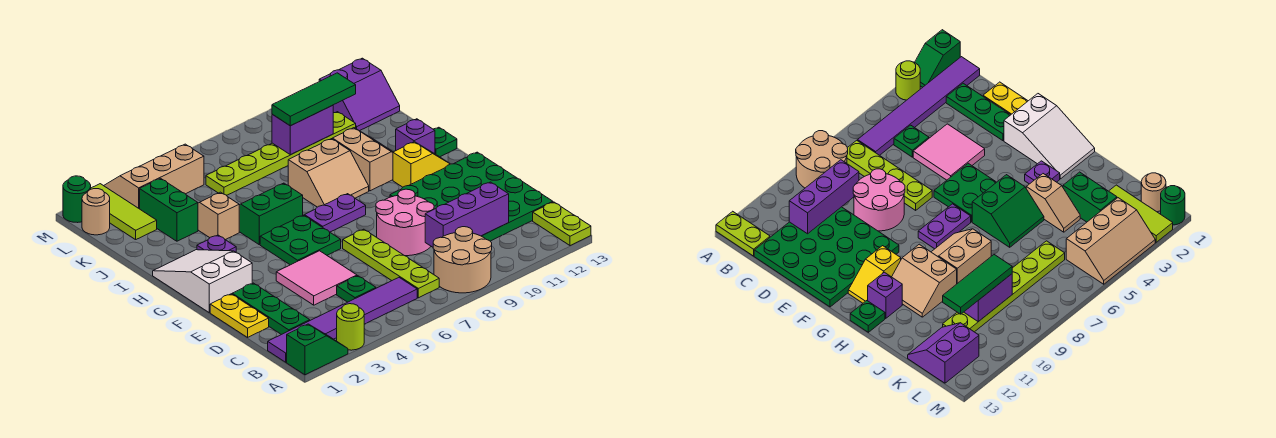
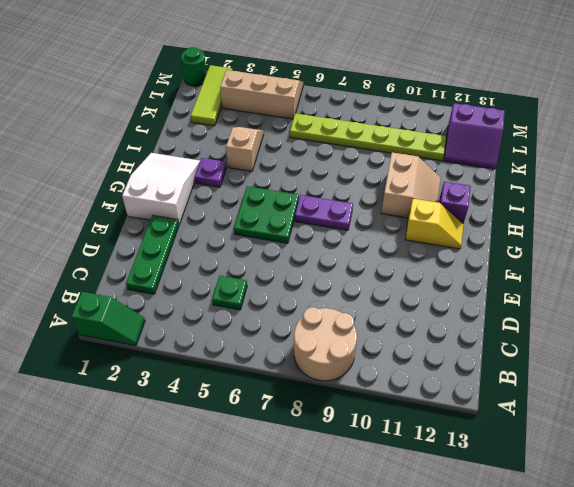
none -> lime 1x1 round brick [337,304,364,350]
none -> lime 1x2 plate [533,202,591,246]
none -> purple 1x6 tile [268,278,417,362]
none -> lime 1x4 plate [343,229,439,298]

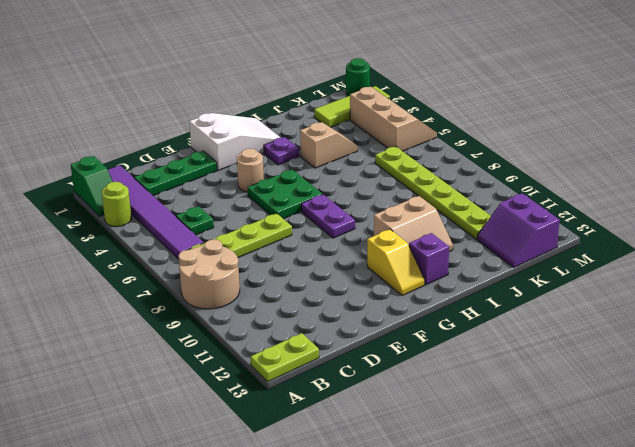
tan 1x1 round brick [237,149,264,192] -> tan 1x1 round brick moved to [82,189,110,235]
none -> green 4x4 plate [390,152,553,241]
none -> yellow 1x2 plate [210,294,269,337]
none -> pink 2x2 tile [276,251,357,305]
none -> pink 2x2 round brick [376,189,434,256]

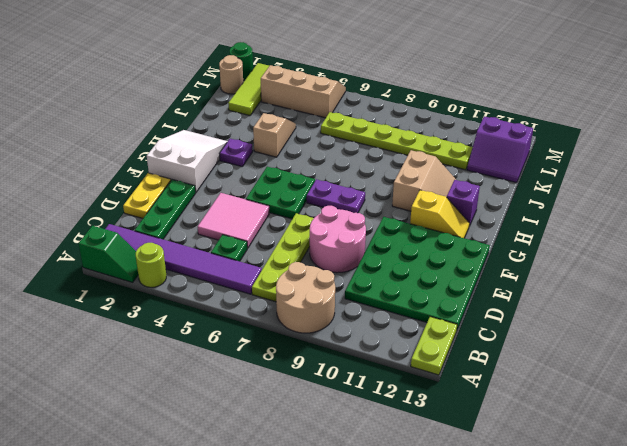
none -> green 2x2 slope [239,183,303,245]
none -> tan 2x2 slope [288,139,369,207]
none -> green 1x1 plate [433,127,457,157]
none -> green 1x2 brick [140,178,198,241]

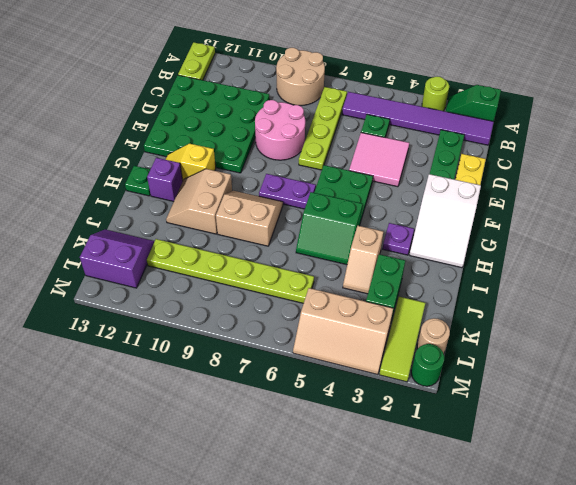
none -> purple 1x3 brick [425,182,509,247]
none -> purple 1x2 brick [272,105,333,155]
none -> green 1x3 tile [272,73,356,126]

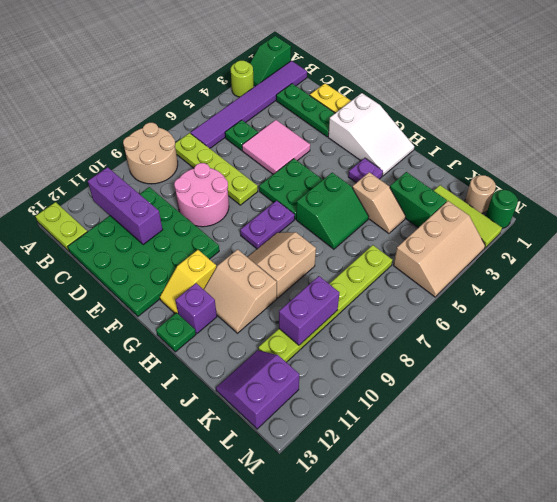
purple 1x3 brick [88,167,163,245] -> purple 1x3 brick turned to [425,182,509,247]
none -> green 1x3 tile [272,73,356,126]

